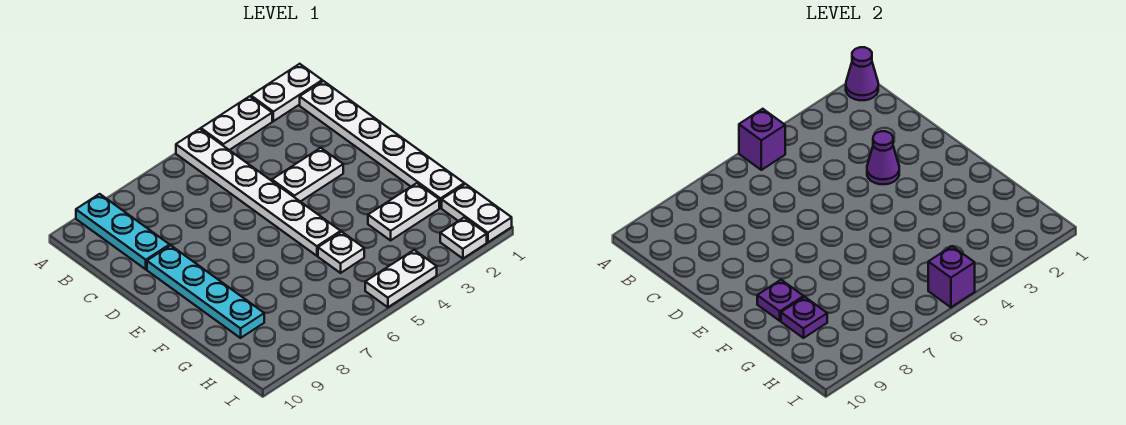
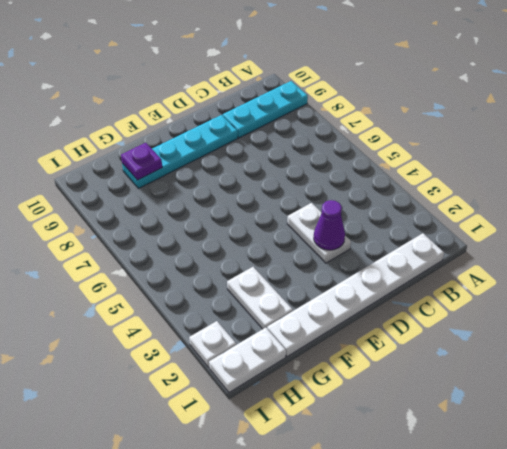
none -> white 1x2 plate [251,64,322,121]
none -> white 1x2 plate [201,96,272,150]
none -> white 1x6 plate [176,129,341,256]

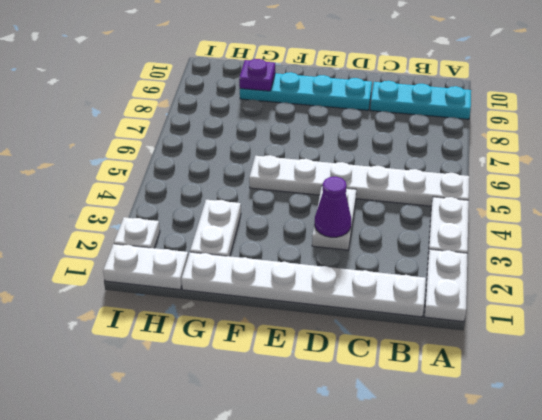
none -> white 1x1 plate [318,232,364,273]
none -> white 1x2 plate [365,250,437,307]
none -> purple 1x1 cone [846,47,878,100]

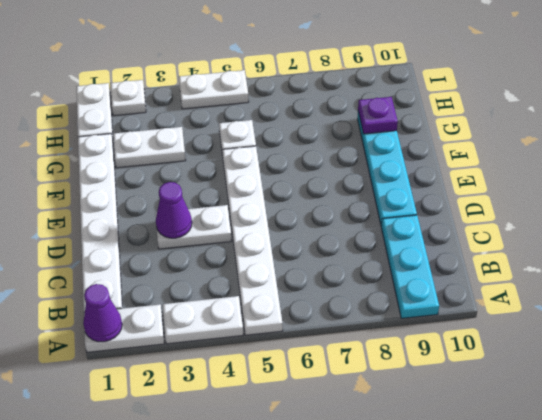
none -> purple 1x1 brick [739,109,785,170]
none -> purple 1x1 plate [757,280,804,321]
none -> purple 1x1 brick [928,246,975,307]

